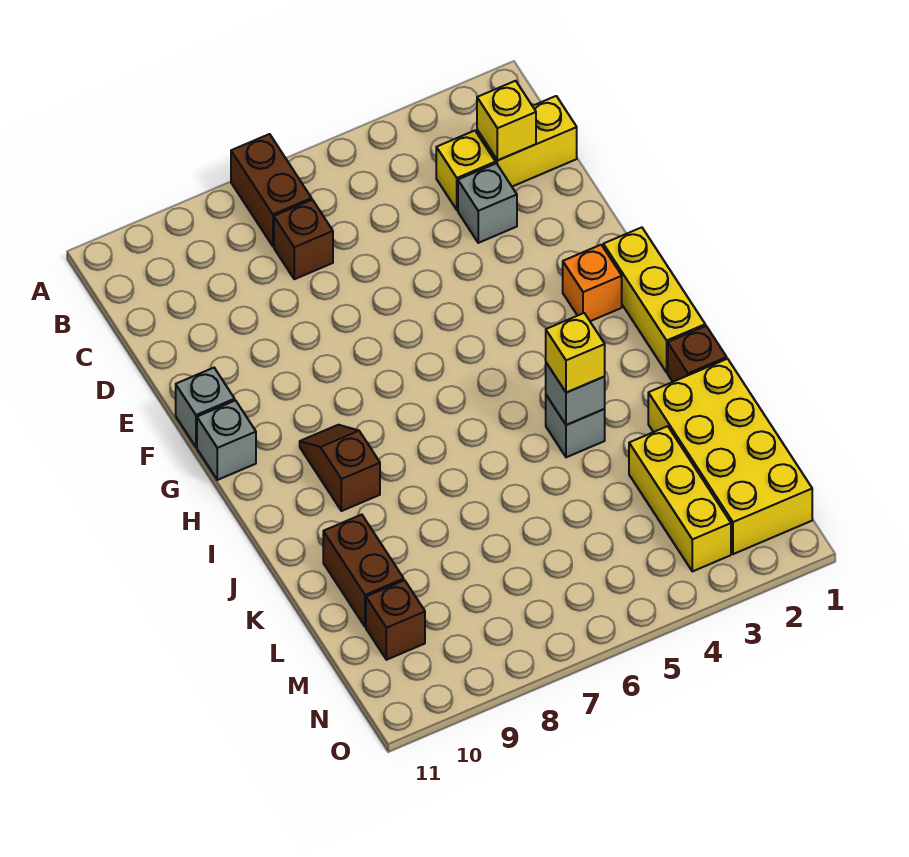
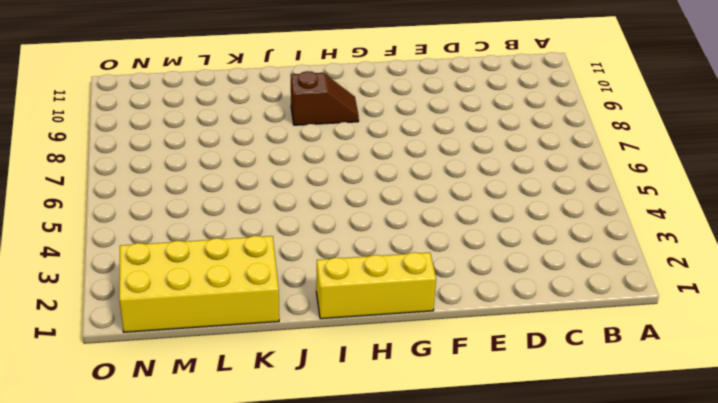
none -> brown 1x2 brick [231,134,312,246]
none -> yellow 1x2 brick [477,96,577,187]
none -> yellow 1x1 brick [436,131,496,210]

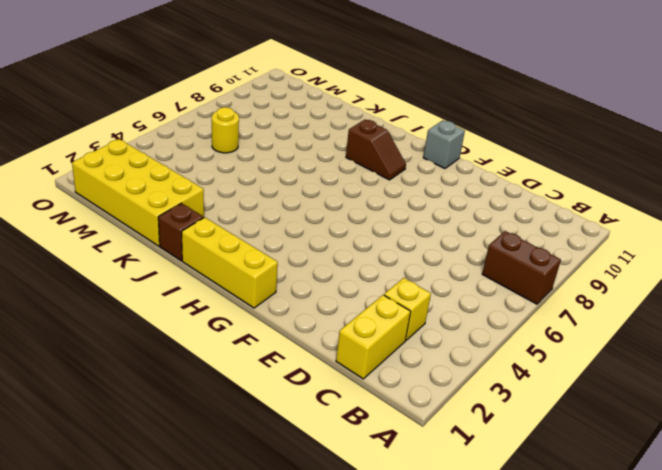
yellow 1x1 round brick [212,107,239,153] -> none
none -> brown 1x1 brick [274,200,333,279]
none -> grey 1x1 brick [458,163,517,243]
none -> grey 1x1 brick [176,368,235,447]

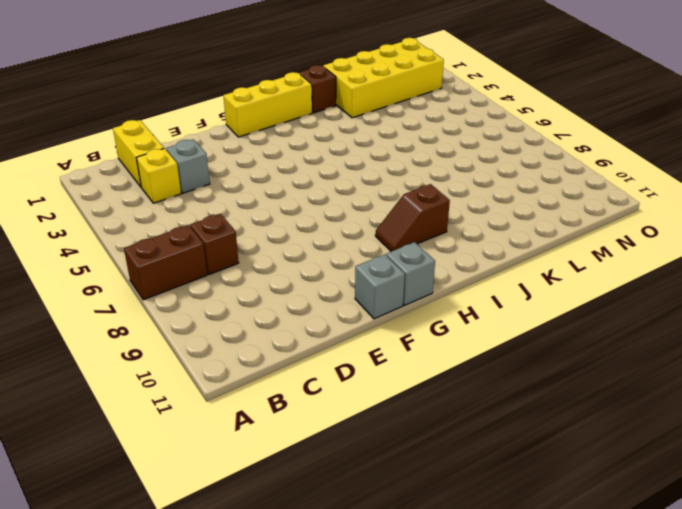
none -> orange 1x1 brick [563,245,622,321]
none -> grey 1x1 brick [546,395,605,457]
none -> brown 1x2 brick [323,515,404,627]

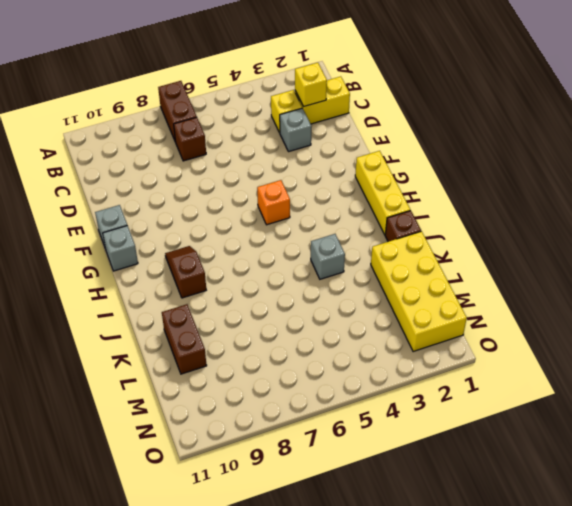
orange 1x1 brick [257,180,290,225] -> orange 1x1 brick moved to [563,245,622,321]
none -> yellow 1x3 brick [629,426,731,571]
none -> brown 1x1 brick [366,580,425,660]
none -> grey 1x1 brick [546,363,605,425]

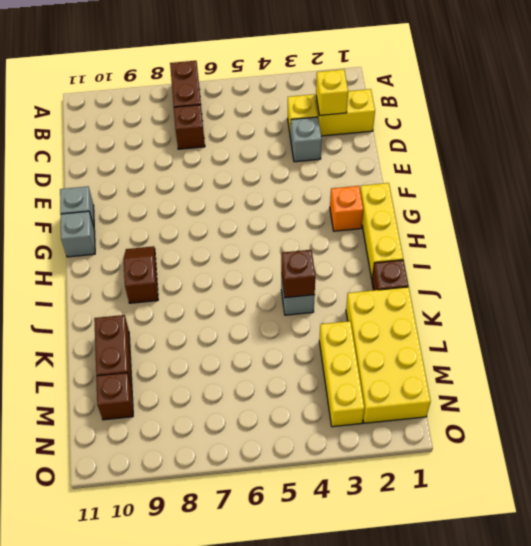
brown 1x1 brick [281,250,315,298] -> grey 1x1 brick [546,363,605,425]
none -> yellow 1x1 brick [546,313,605,393]

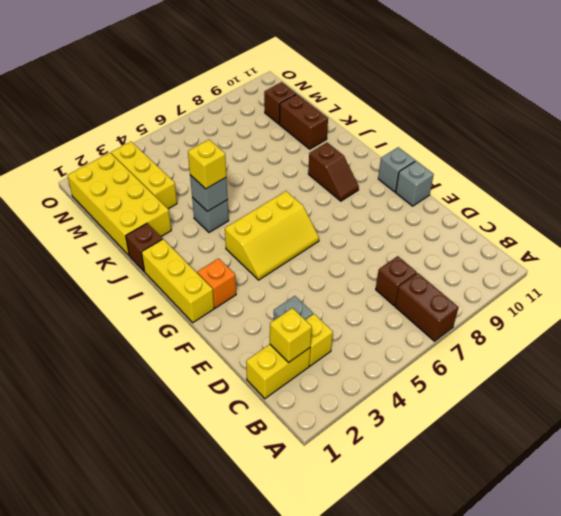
yellow 2x3 slope [225,191,319,280] -> none

